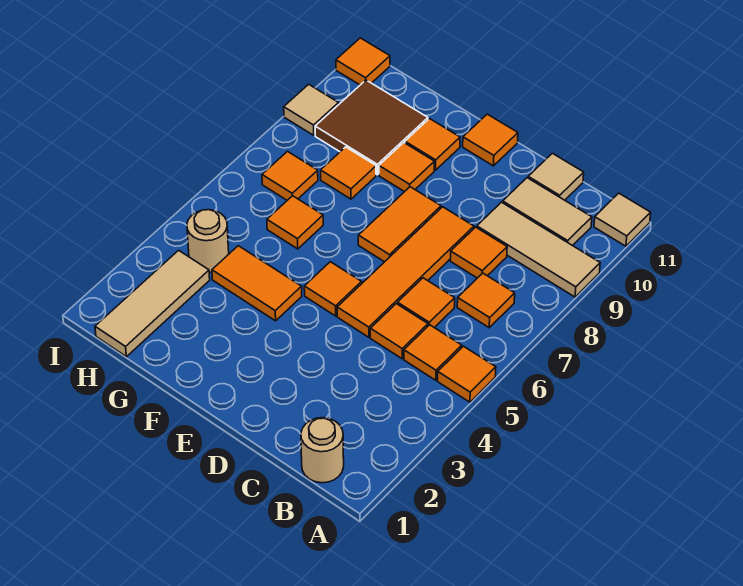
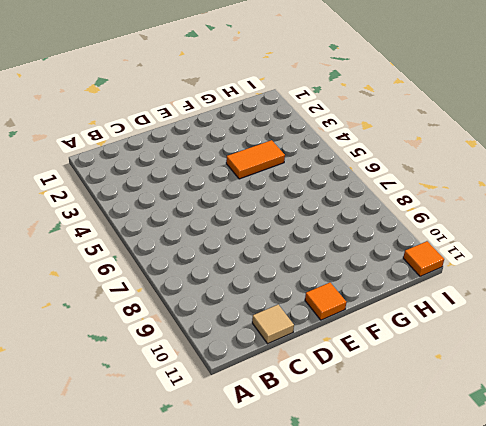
none -> orange 1x1 tile [438,346,496,402]
none -> tan 1x3 tile [477,202,600,297]
none -> tan 1x1 tile [594,193,651,246]

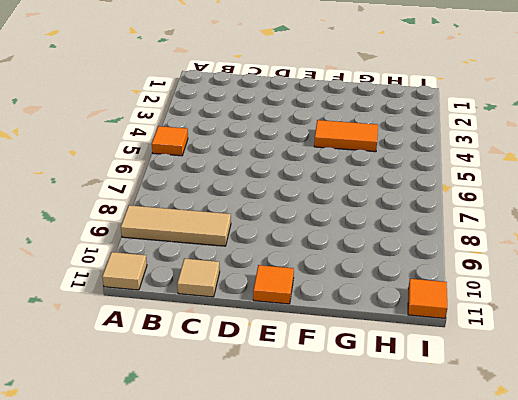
none -> tan 1x1 round brick [301,418,344,483]
none -> orange 1x1 tile [404,325,462,380]
none -> orange 1x1 tile [457,273,515,328]

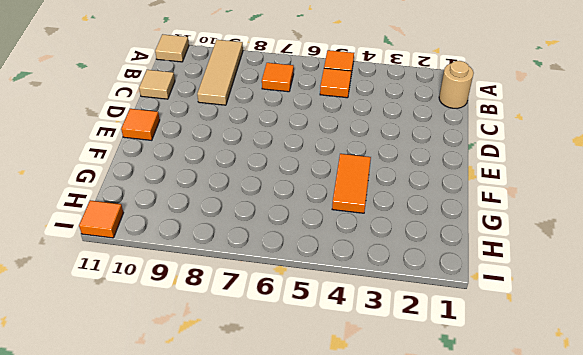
none -> tan 1x2 tile [503,178,592,246]
none -> orange 1x1 tile [370,304,428,359]
none -> orange 1x1 tile [398,278,455,328]

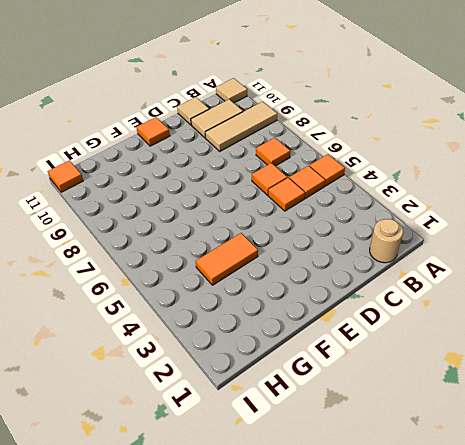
none -> orange 1x1 tile [450,227,507,278]
none -> orange 1x4 tile [337,207,474,337]
none -> orange 1x1 tile [304,262,362,316]

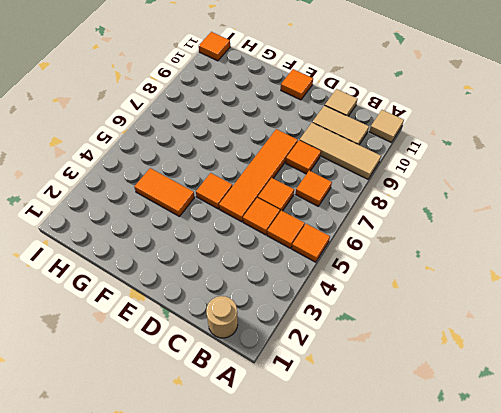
none -> orange 1x2 tile [358,187,441,262]
none -> orange 1x1 tile [379,143,434,192]
none -> orange 1x1 tile [405,119,460,170]

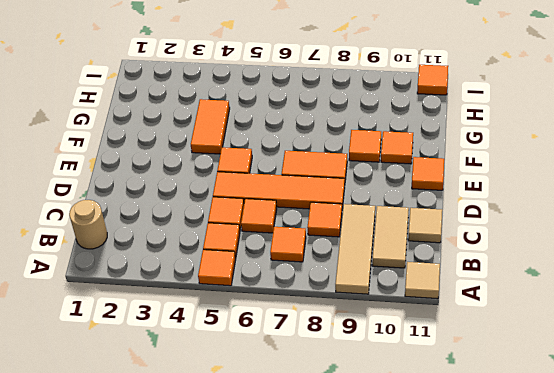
none -> orange 1x1 tile [267,196,323,249]
none -> orange 1x1 tile [321,147,376,199]
none -> brown 2x2 tile [315,80,428,175]

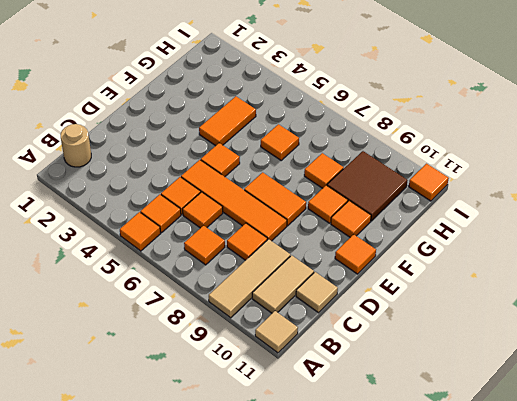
none -> tan 1x3 tile [95,250,210,357]
none -> tan 1x1 round brick [187,210,229,273]
none -> orange 1x1 tile [262,152,318,200]

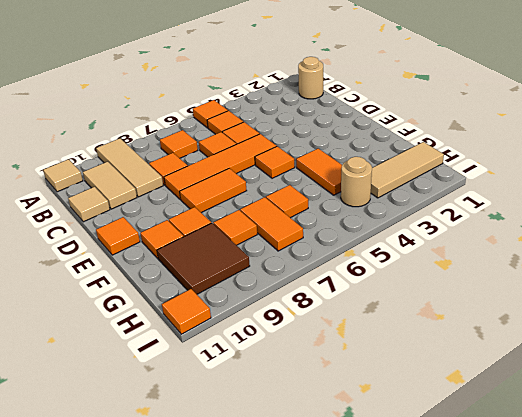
orange 1x2 tile [240,197,303,251] -> orange 1x1 tile [262,152,318,200]
none -> tan 1x1 tile [284,84,339,135]

